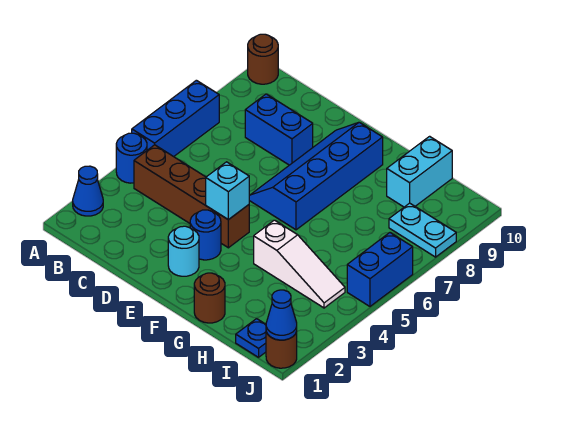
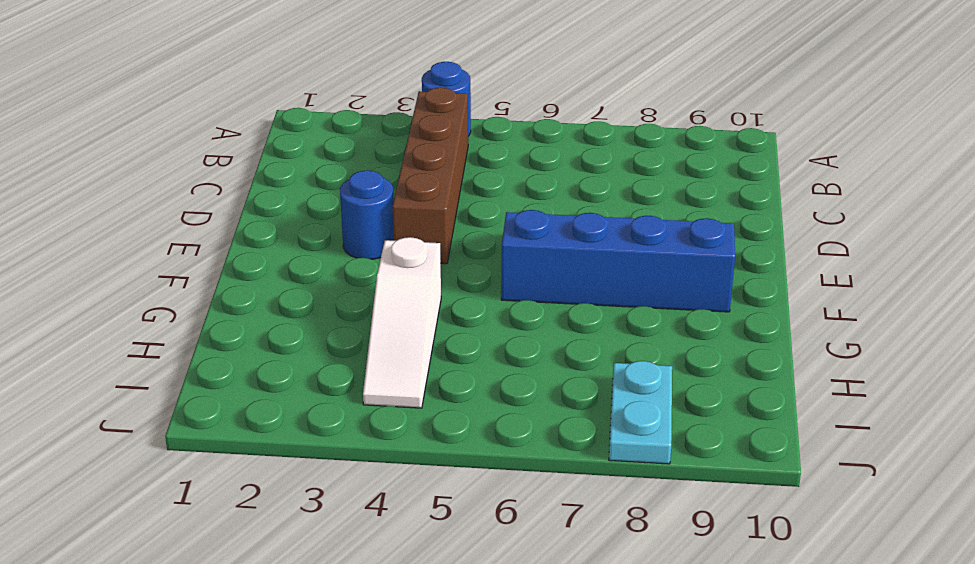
none -> blue 1x1 cone [73,166,103,216]
none -> blue 1x3 brick [132,80,219,157]
none -> brown 1x1 round brick [248,34,278,84]

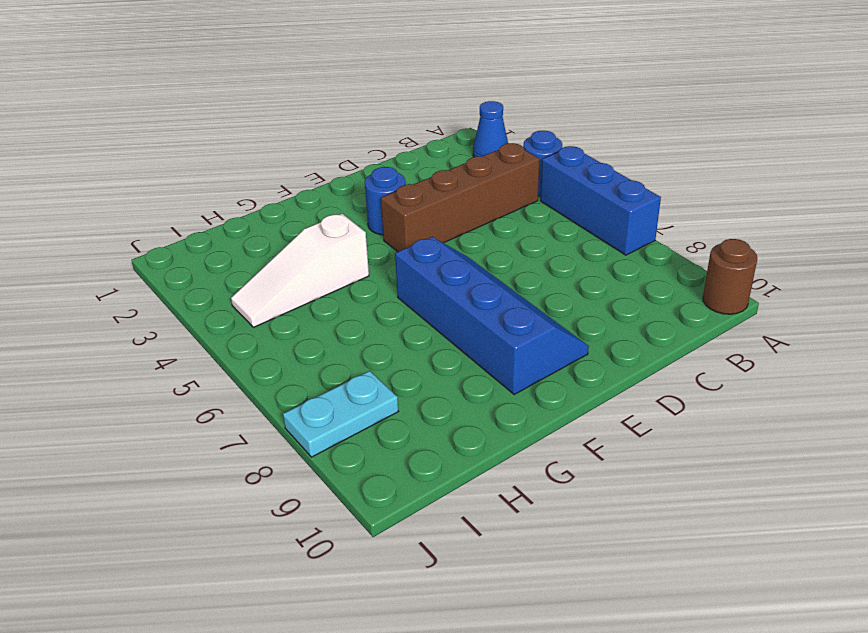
none -> blue 1x2 brick [245,94,313,165]
none -> cyan 1x1 round brick [168,226,199,276]
none -> brown 1x1 round brick [194,273,225,323]

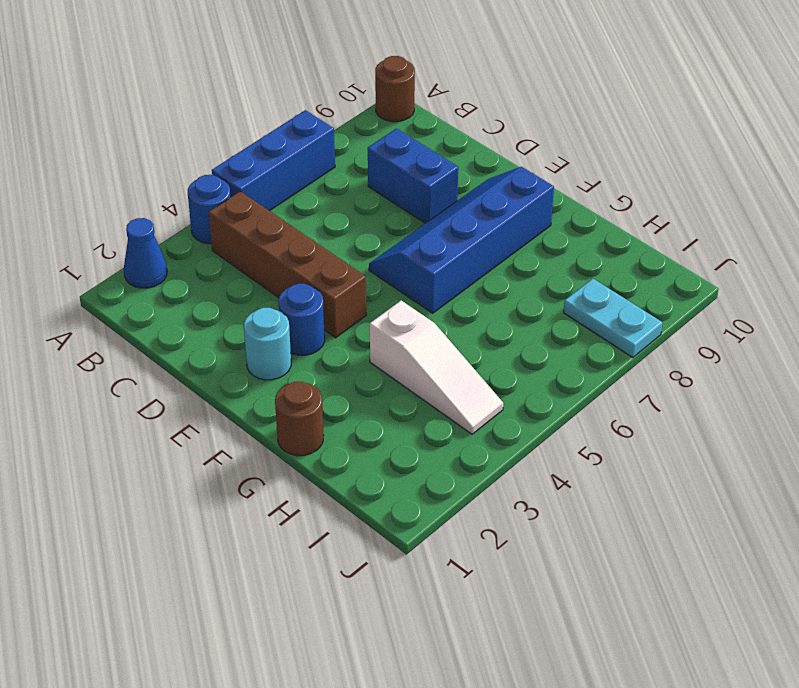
none -> cyan 1x2 brick [387,136,452,207]
none -> blue 1x1 plate [236,319,266,357]
none -> brown 1x1 round brick [266,332,297,368]

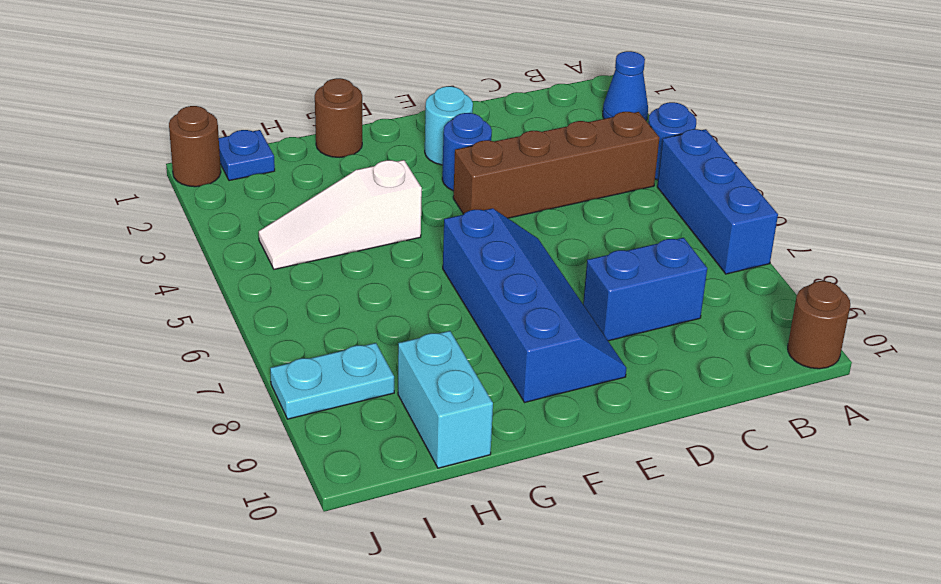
none -> blue 1x2 brick [347,233,413,306]
none -> cyan 1x1 brick [206,162,249,220]
none -> blue 1x1 cone [266,290,297,340]

